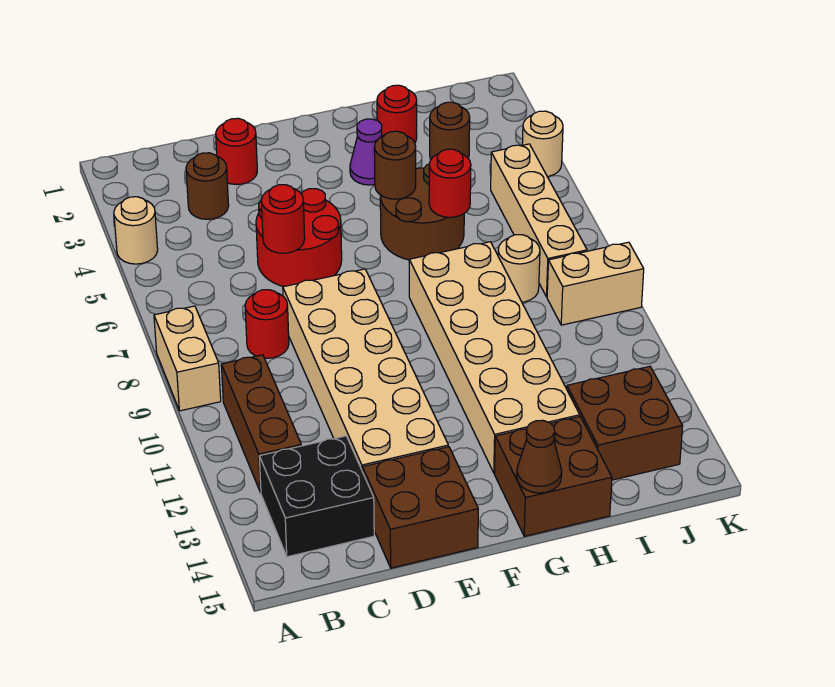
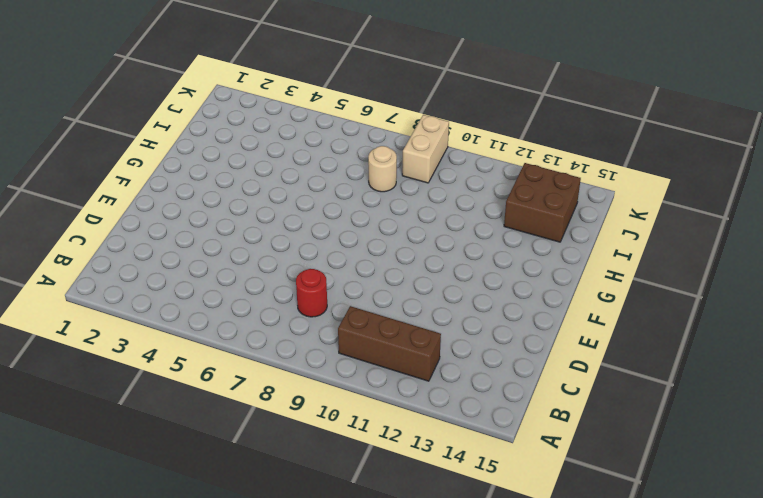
none -> tan 1x1 round brick [114,197,158,264]
none -> tan 1x2 brick [154,306,221,411]
none -> black 2x2 brick [259,436,374,557]

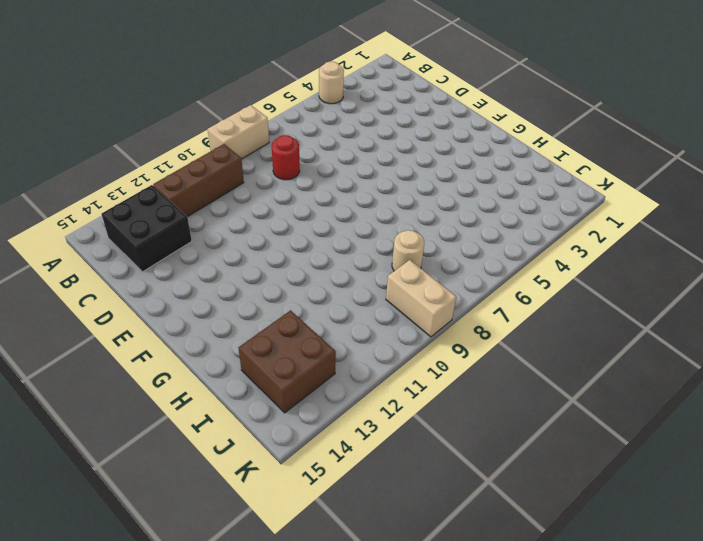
none -> brown 1x1 round brick [186,153,229,219]
none -> red 1x1 round brick [216,118,257,185]
none -> red 2x2 round brick [256,189,342,287]

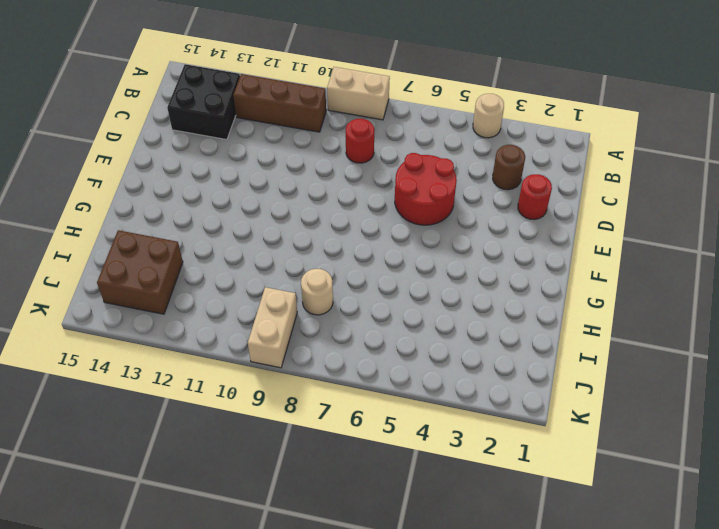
none -> tan 2x6 brick [283,269,448,472]
none -> brown 2x2 brick [362,447,478,568]
none -> purple 1x1 cone [350,119,382,185]

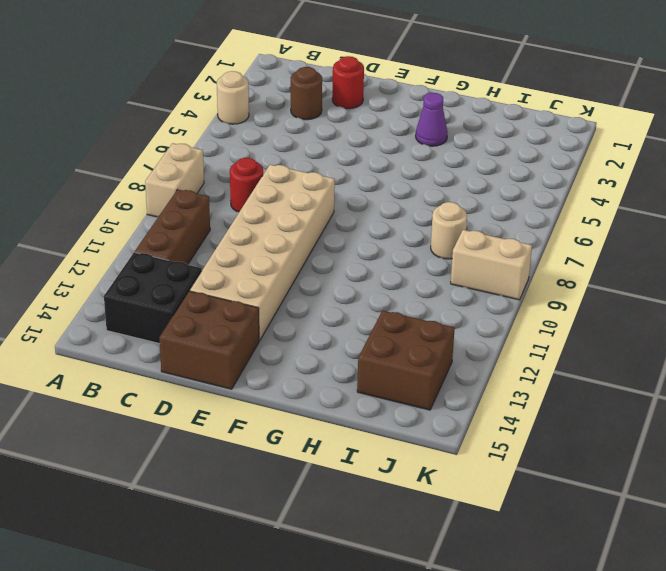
none -> red 2x2 round brick [256,189,342,287]
none -> brown 2x2 round brick [380,164,464,260]
none -> tan 2x6 brick [409,242,580,473]

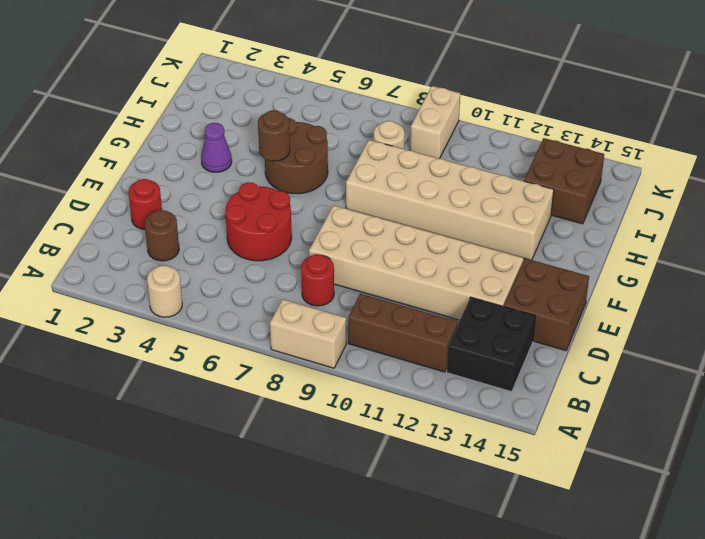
none -> brown 2x2 brick [495,416,612,536]
none -> red 1x1 round brick [377,85,417,142]
none -> brown 1x1 round brick [430,102,470,159]

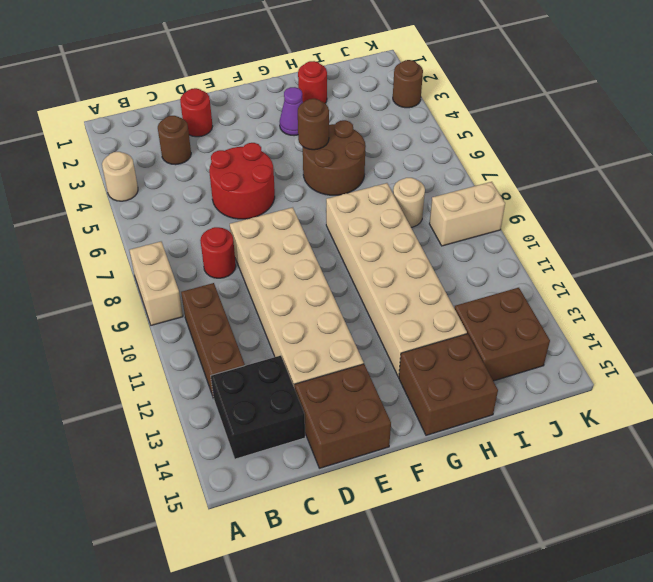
brown 1x1 round brick [393,60,423,108] -> brown 1x1 round brick moved to [430,102,470,159]
none -> tan 1x4 brick [491,144,587,297]
none -> tan 1x1 round brick [522,111,563,177]
none -> red 1x1 round brick [261,185,305,253]

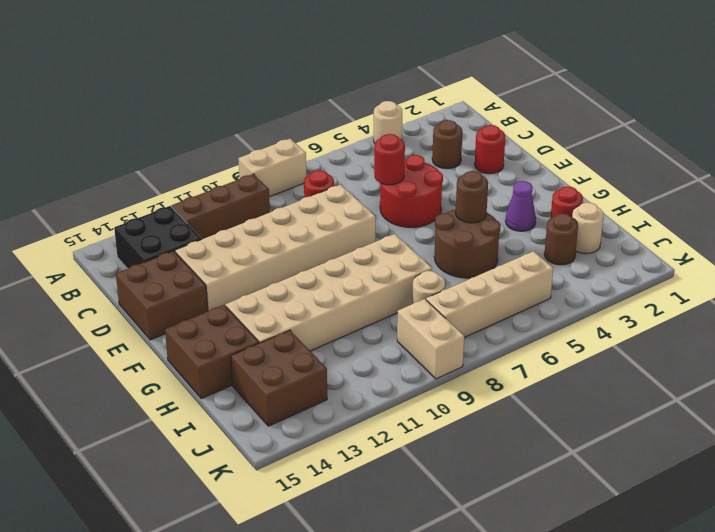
tan 1x1 round brick [572,203,604,254] -> tan 1x1 round brick moved to [522,111,563,177]
none -> brown 1x1 cone [517,420,562,493]
none -> red 1x1 round brick [429,149,471,217]

